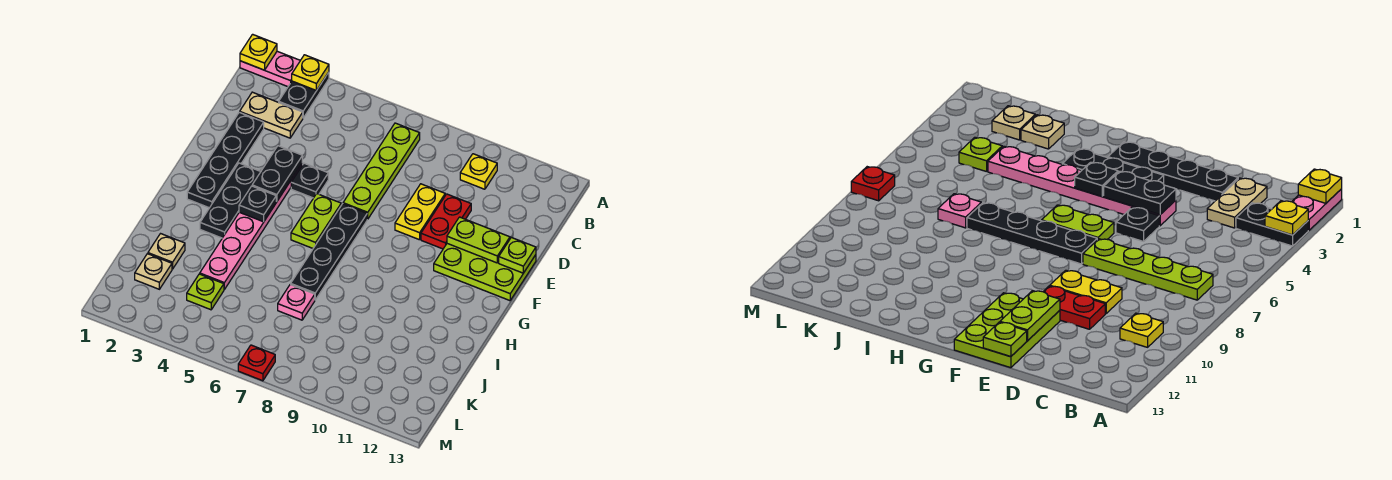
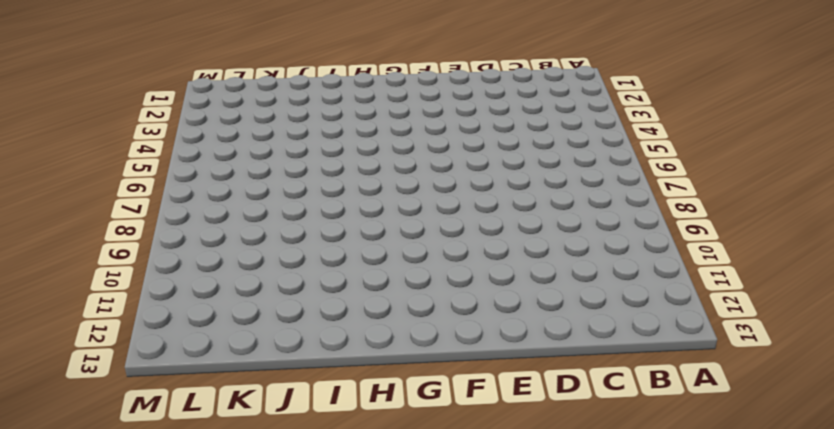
none -> pink 1x2 plate [240,51,300,87]
none -> black 1x2 plate [279,72,329,118]
none -> lime 1x4 plate [343,123,420,219]

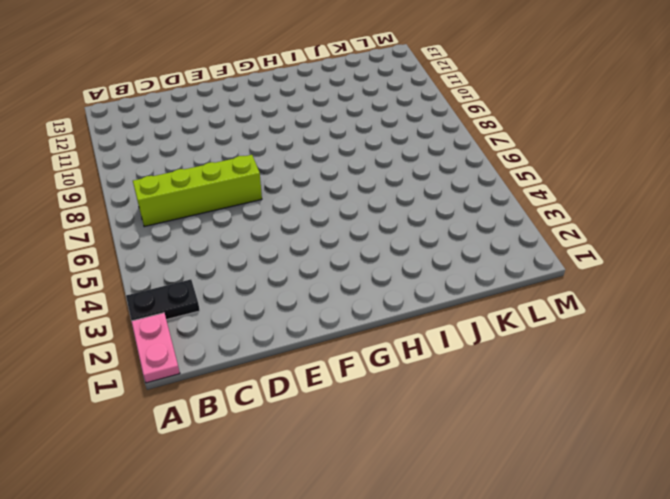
lime 1x4 brick [133,155,262,227] -> lime 1x4 plate [343,123,420,219]
none -> yellow 1x1 plate [460,154,497,189]
none -> tan 1x2 plate [240,92,303,138]
none -> black 1x4 plate [187,112,264,208]

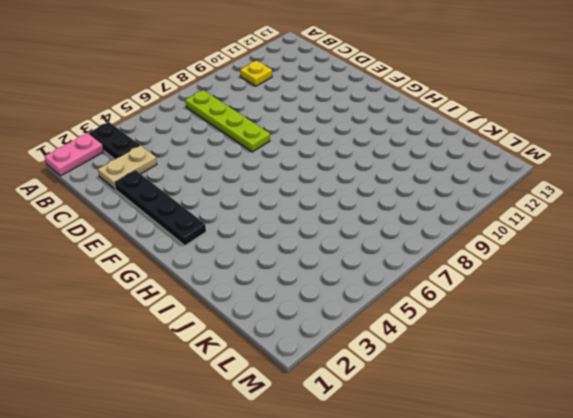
none -> yellow 1x2 plate [395,184,445,240]
none -> red 1x2 plate [421,194,471,249]
none -> pink 1x6 plate [200,164,302,289]

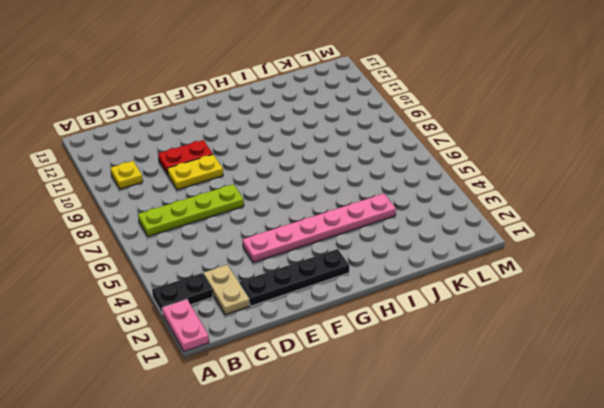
none -> black 1x1 plate [291,163,328,198]
none -> lime 2x3 plate [434,244,536,301]
none -> black 1x3 plate [200,163,261,238]

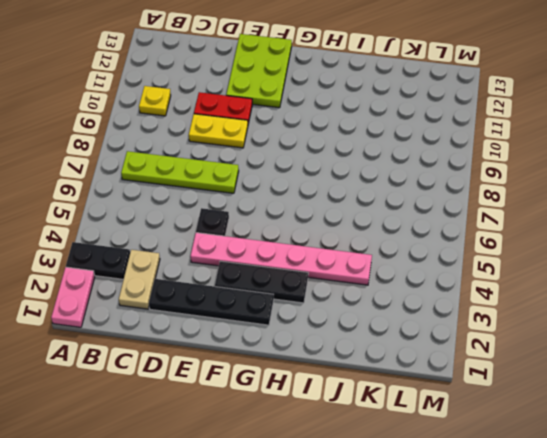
none -> lime 1x2 plate [291,194,341,248]
none -> black 1x4 plate [291,204,367,300]
none -> tan 1x1 plate [148,234,185,269]

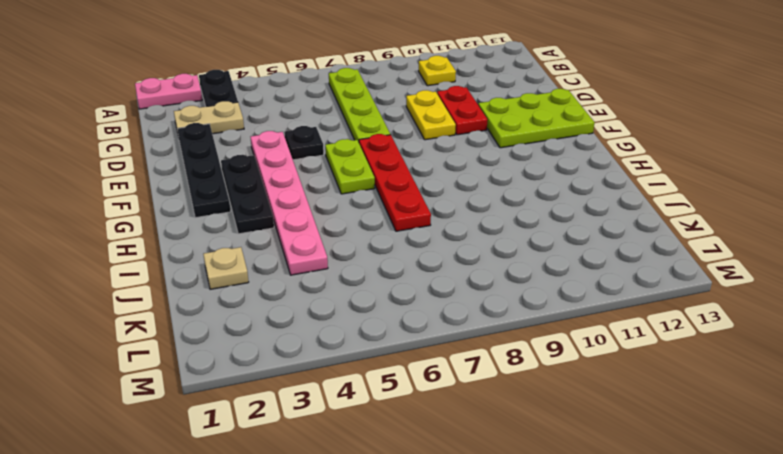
red 1x4 plate [359,134,431,231] -> black 1x4 plate [291,204,367,300]
none -> pink 1x1 plate [278,284,315,320]
none -> tan 1x1 plate [135,254,172,289]
none -> lime 1x1 plate [187,274,224,310]

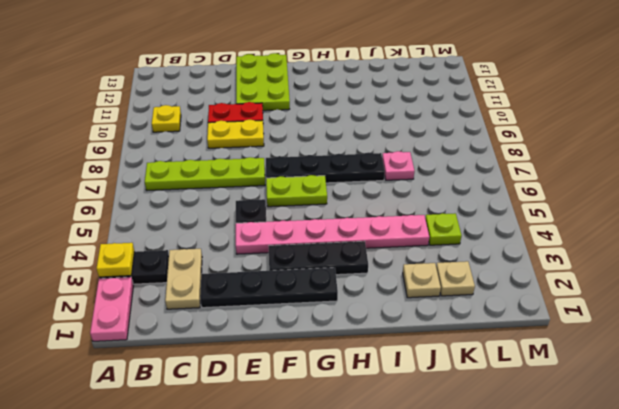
none -> red 1x1 plate [238,345,275,381]
none -> yellow 1x1 plate [240,34,277,70]
none -> black 1x2 plate [252,146,302,202]

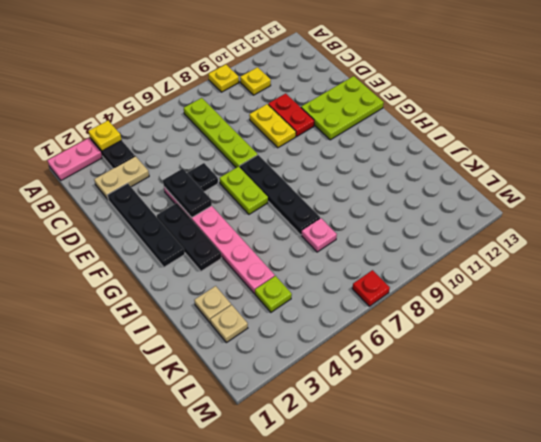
yellow 1x1 plate [208,64,239,92] -> yellow 1x1 plate moved to [240,34,277,70]
none -> lime 1x2 plate [447,217,510,263]
none -> lime 1x1 plate [499,237,536,273]
none -> black 1x1 plate [239,186,276,222]

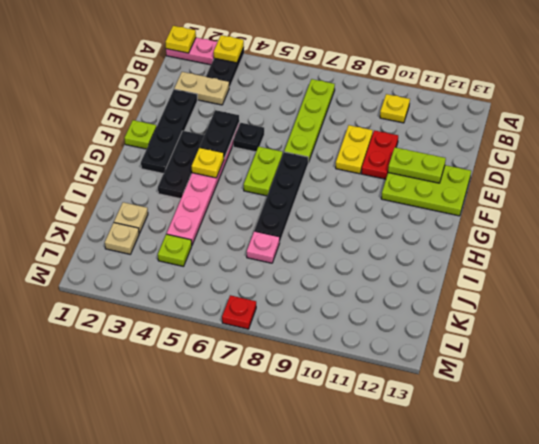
lime 1x1 plate [125,120,156,149] -> lime 1x1 plate moved to [499,237,536,273]
yellow 1x1 plate [192,147,224,178] -> black 1x1 plate [239,186,276,222]

